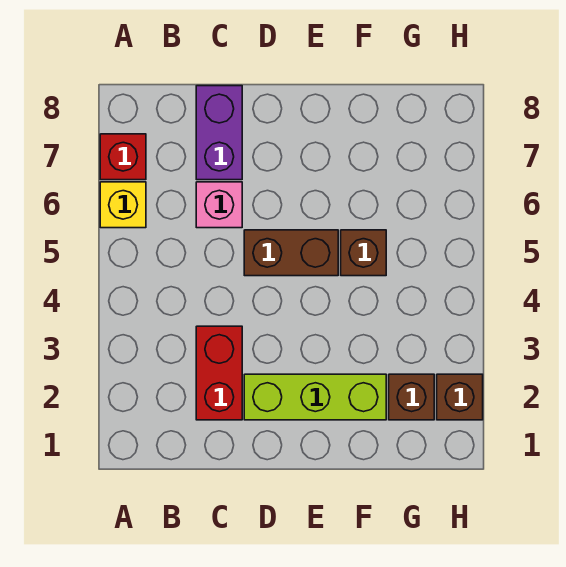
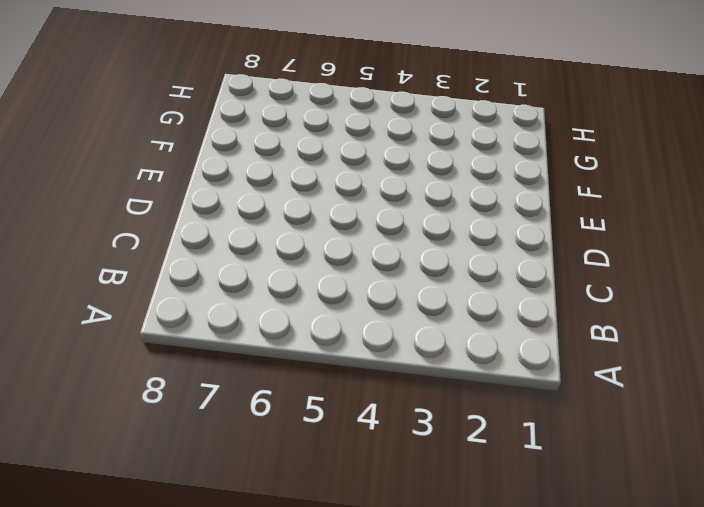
none -> yellow 1x1 brick [100,182,146,228]
none -> red 1x1 brick [100,134,146,180]

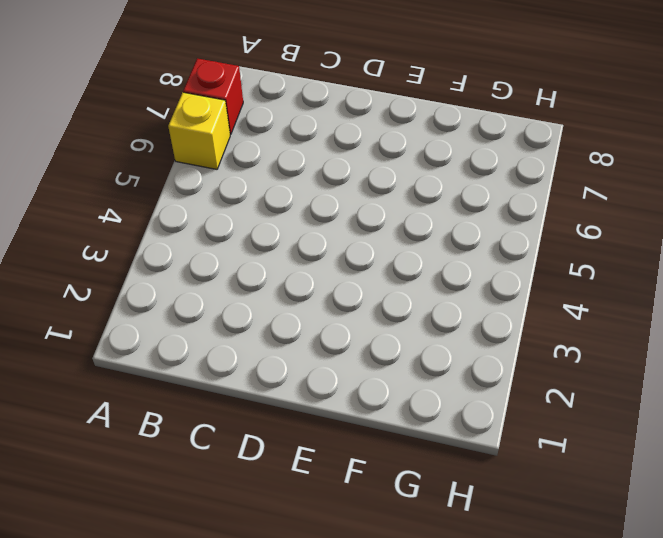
none -> red 1x2 brick [196,326,242,420]
none -> pink 1x1 brick [196,182,242,228]

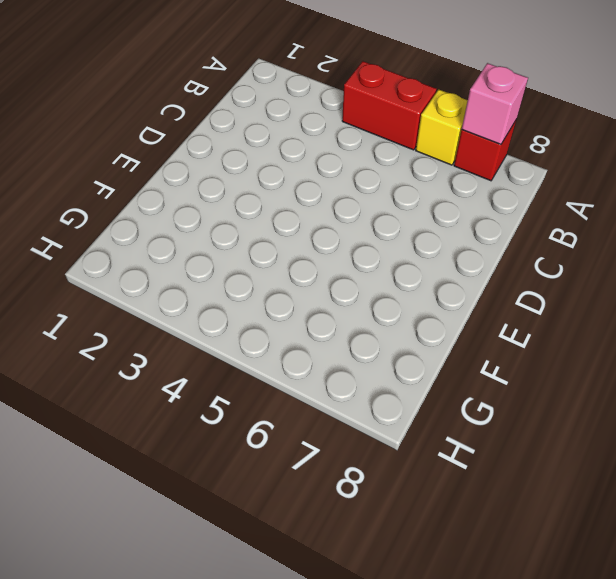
red 1x2 brick [342,61,436,150] -> red 1x2 brick moved to [196,326,242,420]
pink 1x1 brick [462,63,528,145] -> pink 1x1 brick moved to [196,182,242,228]
none -> purple 1x2 brick [196,86,242,180]
none -> lime 1x3 brick [244,374,386,420]

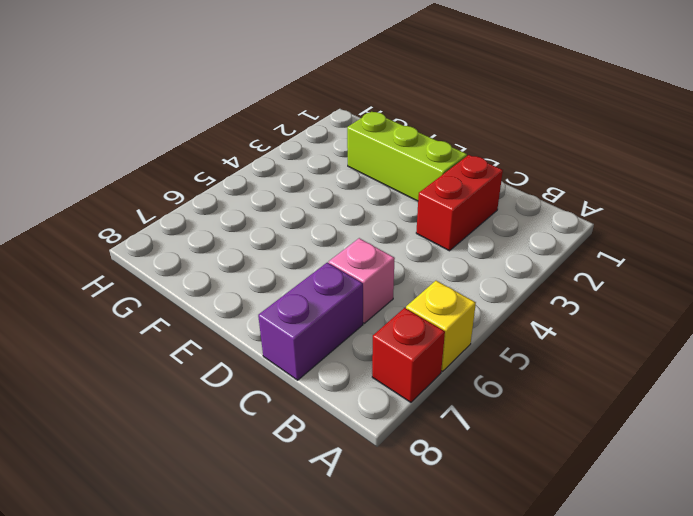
none -> brown 1x2 brick [244,230,338,276]
none -> brown 1x1 brick [341,230,386,276]

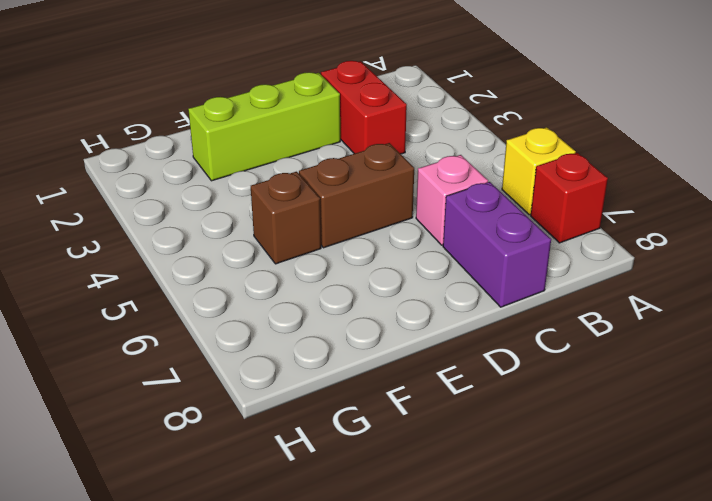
none -> brown 1x1 brick [389,374,434,420]
none -> brown 1x1 brick [437,374,483,420]

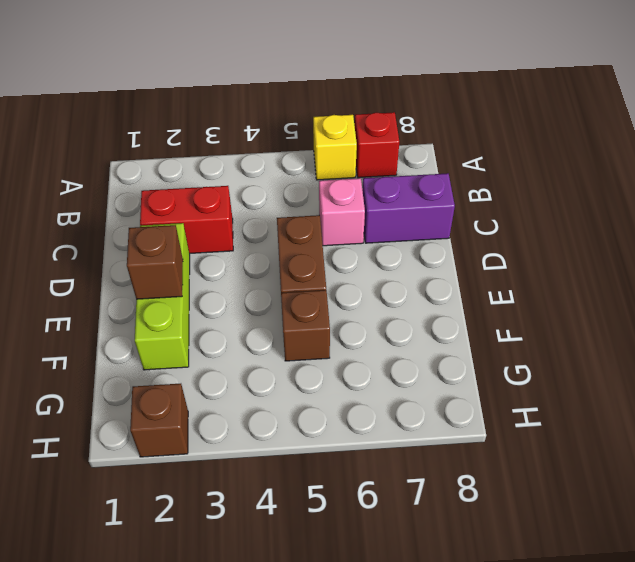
brown 1x1 brick [127,225,183,299] -> brown 1x1 brick moved to [389,374,434,420]

